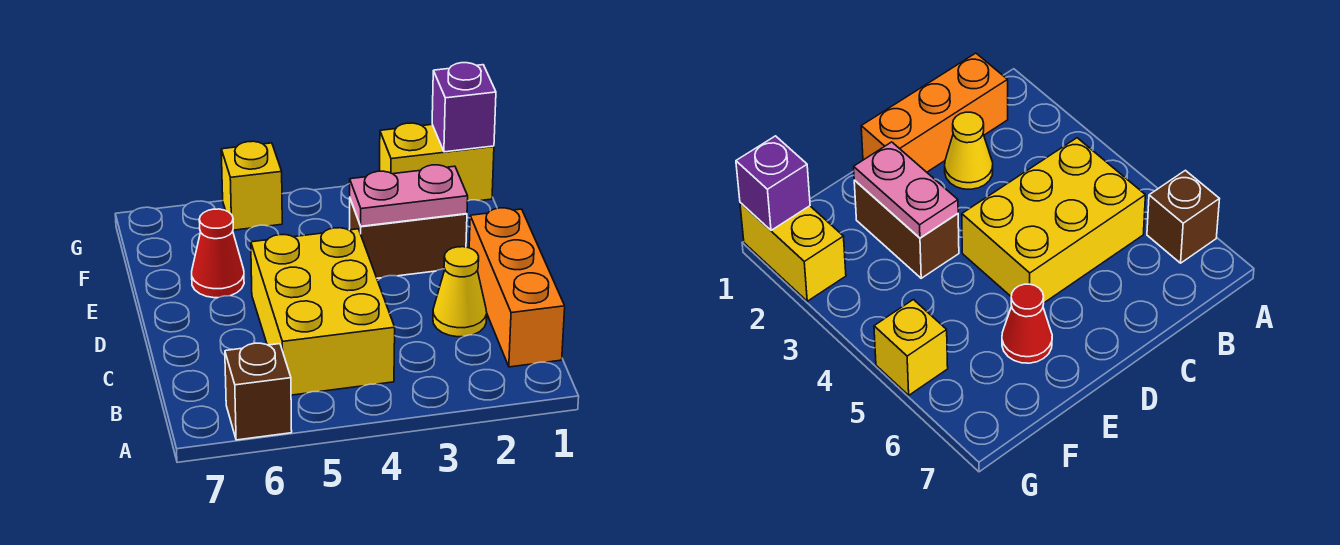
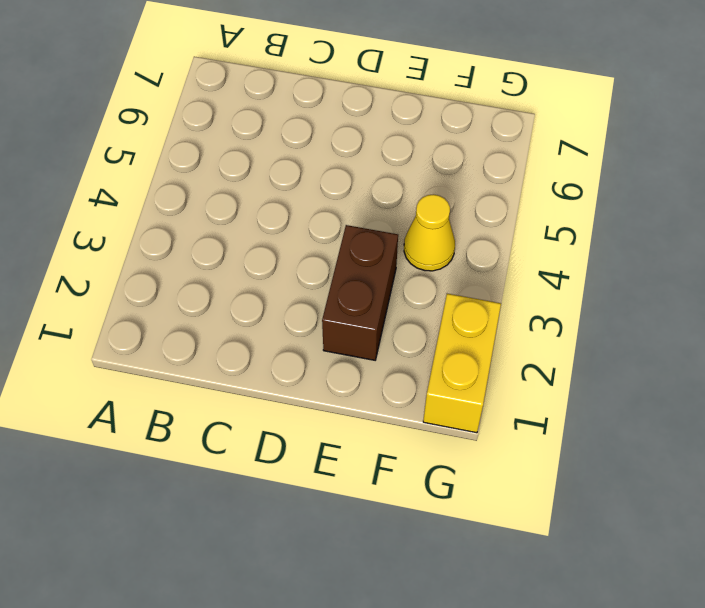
yellow 1x1 cone [404,194,455,271] -> yellow 1x1 cone moved to [433,247,487,337]
none -> brown 1x1 brick [225,343,292,440]
none -> orange 1x3 brick [469,208,565,367]

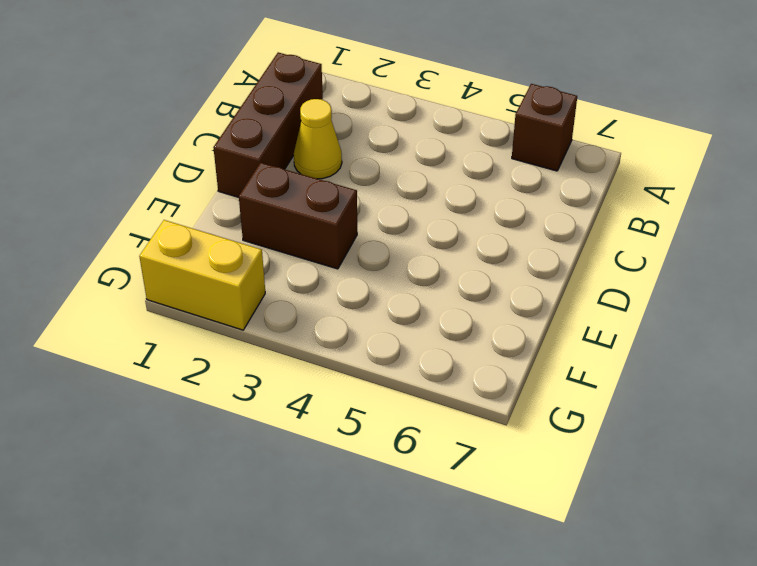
brown 1x3 brick [213,52,323,197] -> orange 1x3 brick [469,208,565,367]
none -> yellow 2x3 brick [251,228,395,395]
none -> red 1x1 cone [192,209,244,298]

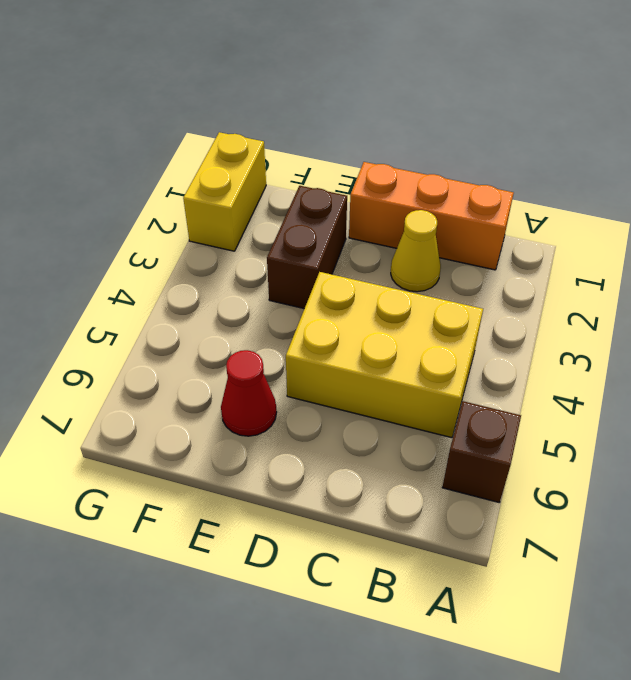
none -> yellow 1x1 brick [221,141,282,230]
none -> pink 1x2 plate [350,165,468,226]

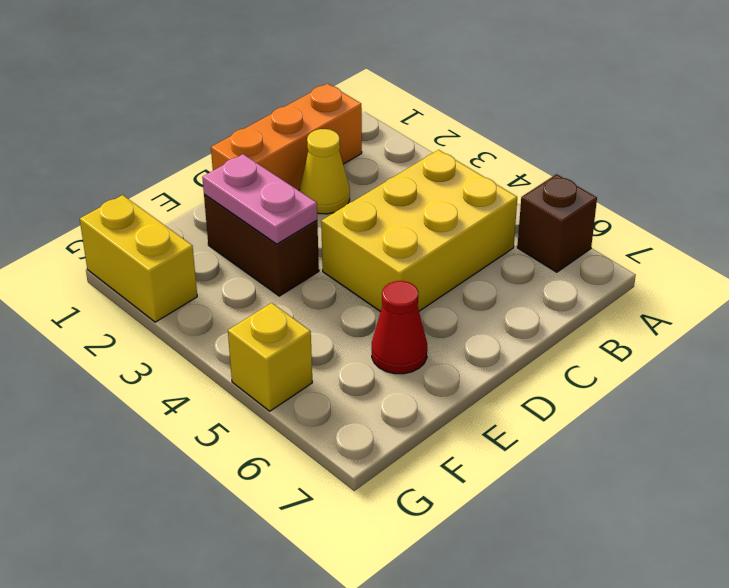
none -> purple 1x1 brick [432,63,496,152]

